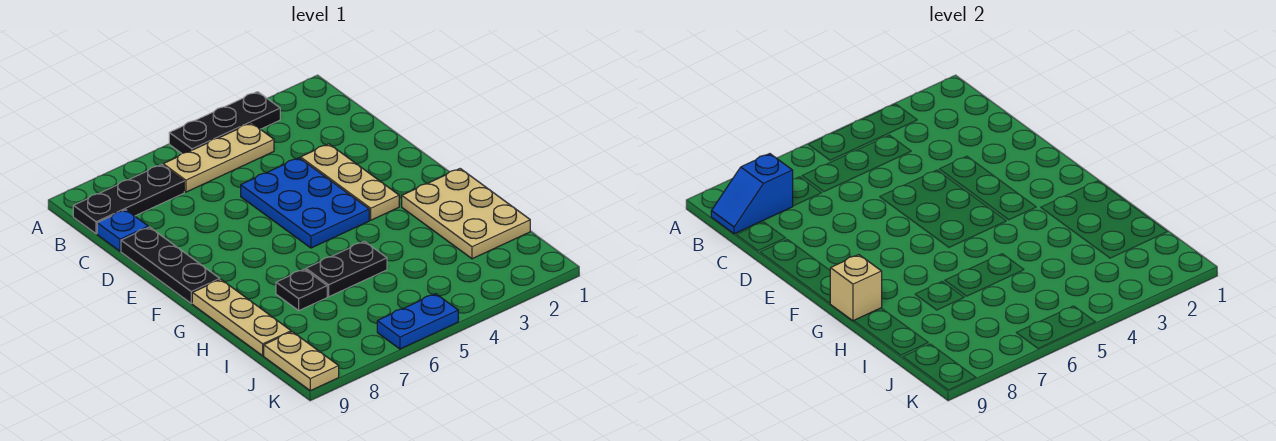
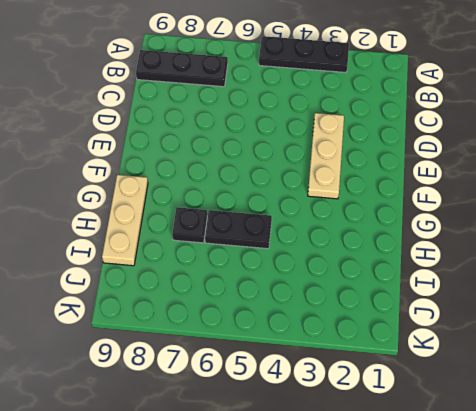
none -> tan 1x3 plate [163,123,274,192]
none -> blue 1x1 plate [97,210,148,251]
none -> blue 2x3 plate [241,158,369,248]

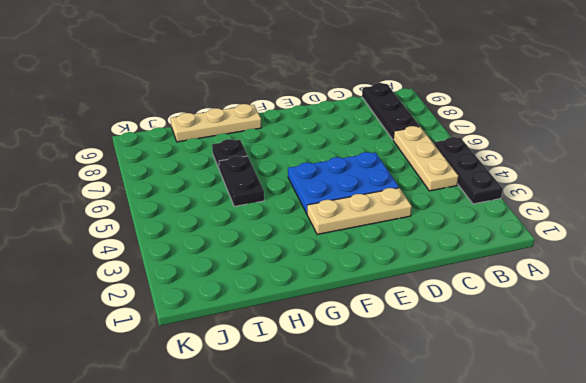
none -> blue 1x1 plate [97,210,148,251]
none -> black 1x3 plate [121,227,220,303]
none -> tan 2x3 plate [402,169,530,259]

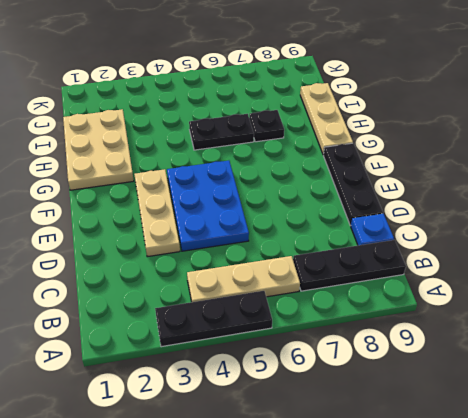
none -> tan 1x2 plate [264,332,339,391]
none -> blue 1x2 plate [377,294,458,349]
none -> blue 1x2 slope [711,154,793,234]

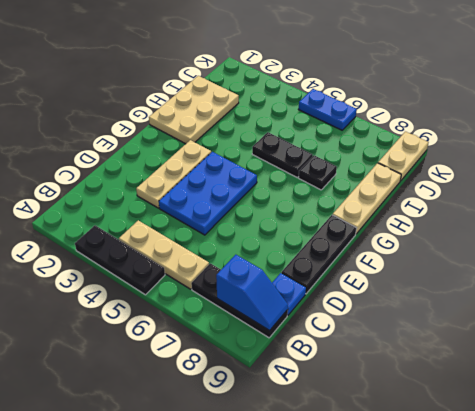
none -> tan 1x1 brick [830,255,882,321]

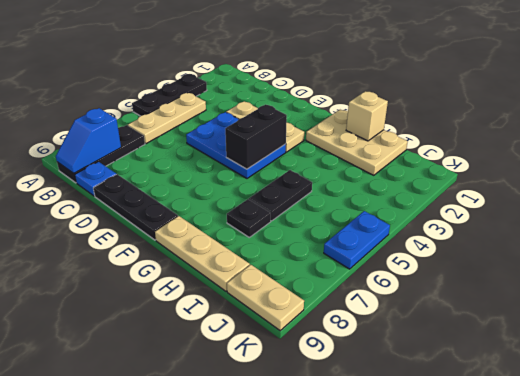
black 1x2 brick [225,104,287,169] -> none
tan 1x1 brick [346,91,388,141] -> tan 1x1 brick moved to [830,255,882,321]

